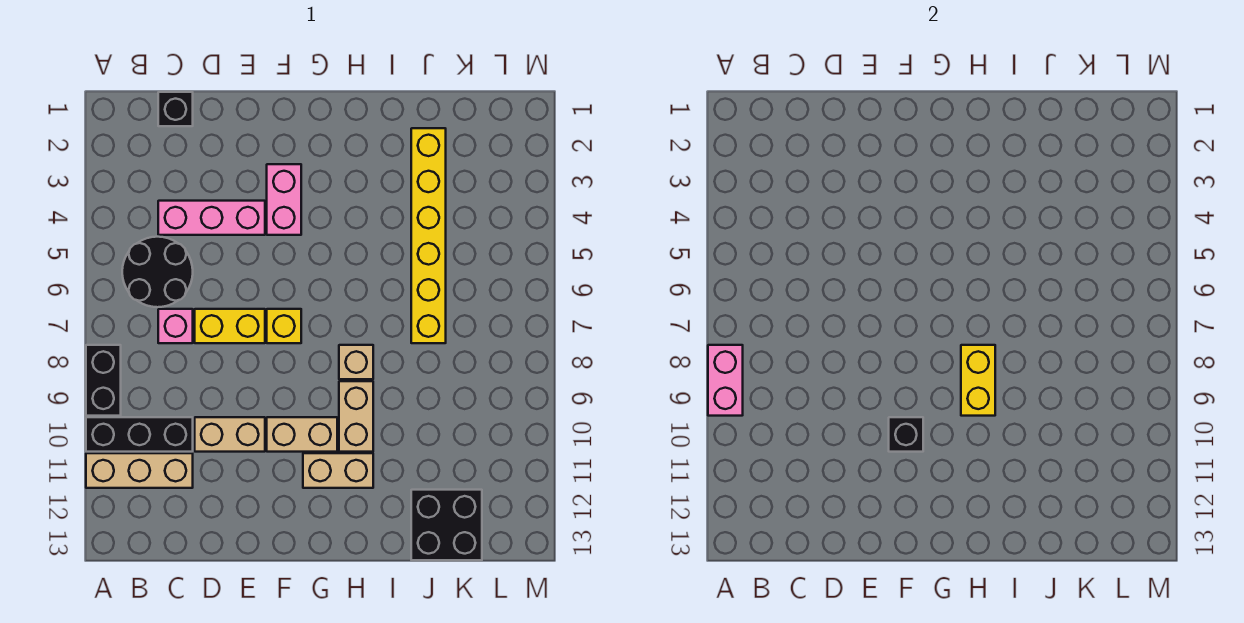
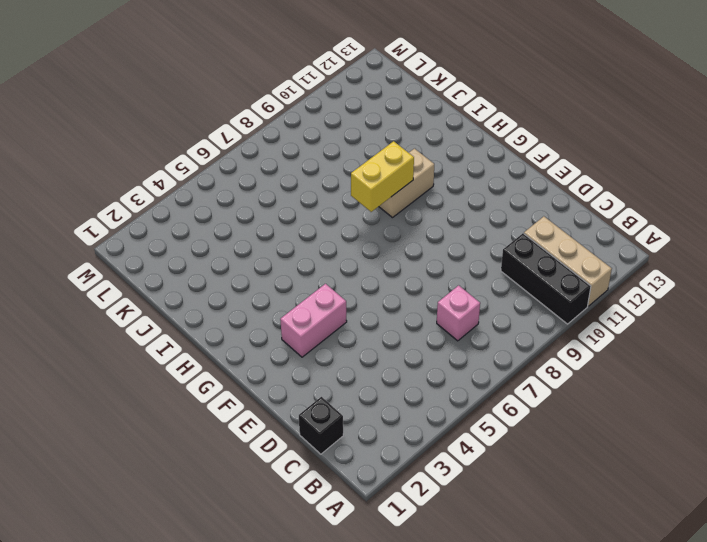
none -> black 1x2 brick [86,345,121,416]
none -> black 2x2 round brick [122,237,193,307]
none -> pink 1x3 brick [158,201,265,235]

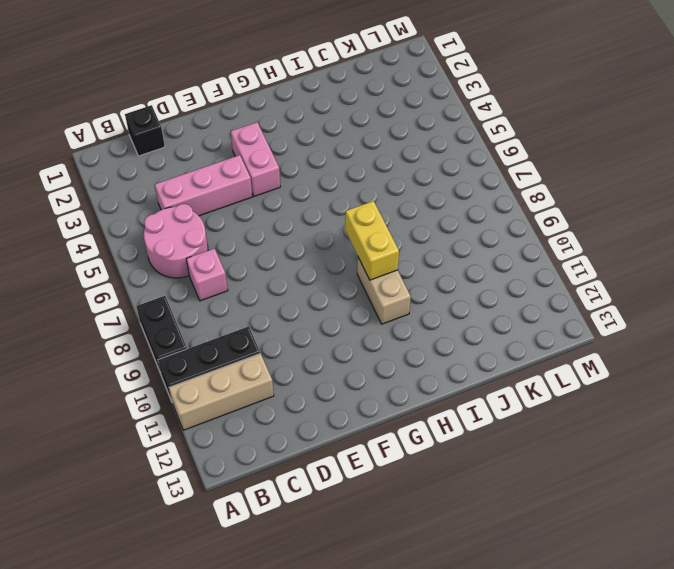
pink 2x2 round brick [144,204,208,278] -> black 2x2 round brick [122,237,193,307]
none -> yellow 1x2 brick [195,309,265,343]
none -> tan 1x2 brick [195,417,265,452]
none -> yellow 1x1 brick [267,309,301,343]

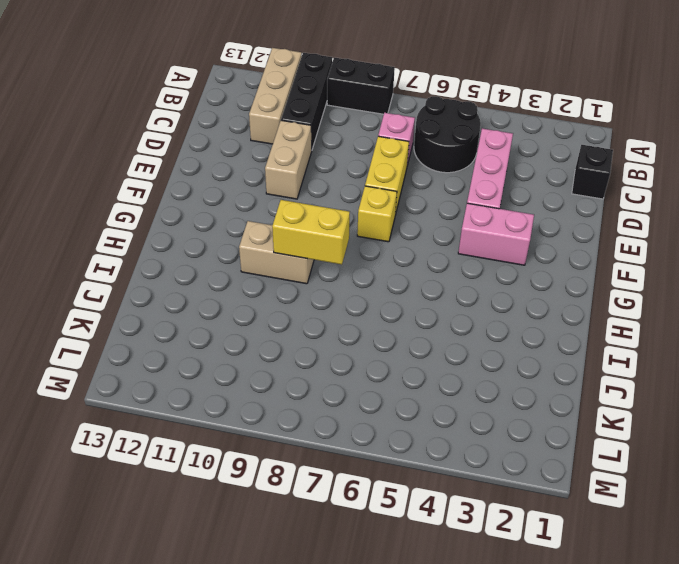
none -> tan 1x2 brick [267,417,337,452]
none -> tan 1x2 brick [303,453,373,488]
none -> tan 1x1 brick [339,345,373,379]

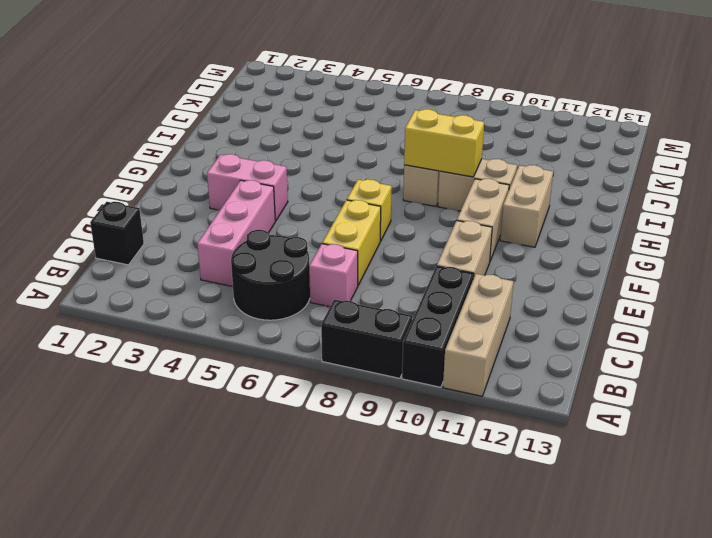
none -> yellow 1x6 brick [411,128,446,343]
none -> black 2x2 brick [411,490,482,560]
none -> pink 1x2 brick [708,345,743,416]

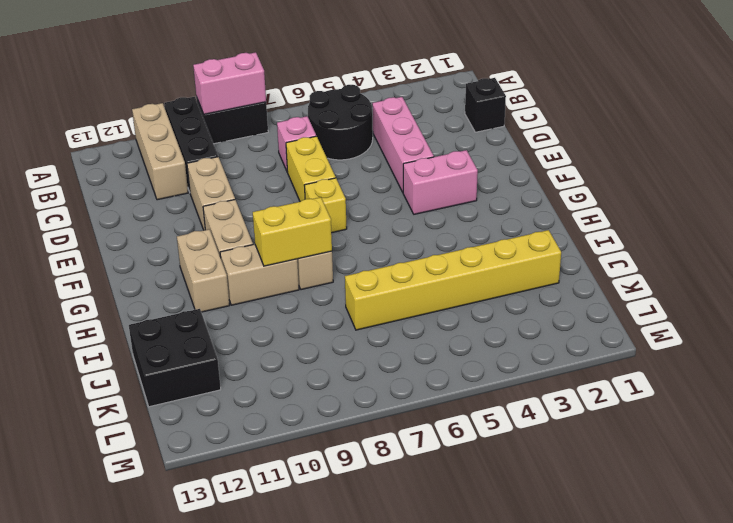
none -> black 1x1 brick [889,417,923,452]

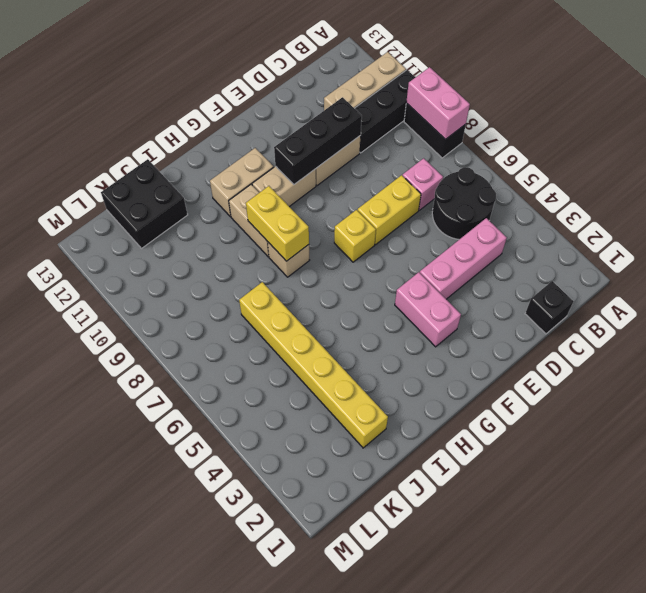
black 1x3 brick [274,97,362,184] -> black 1x1 brick [889,417,923,452]

